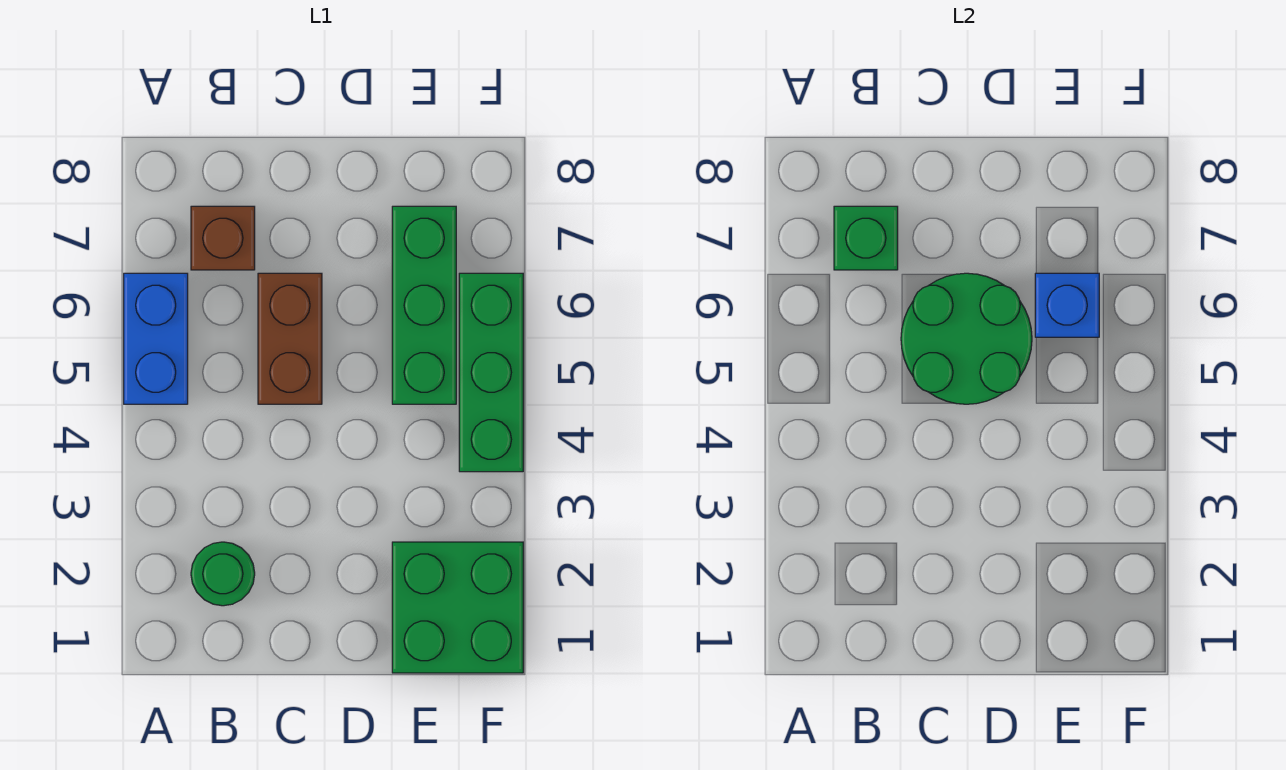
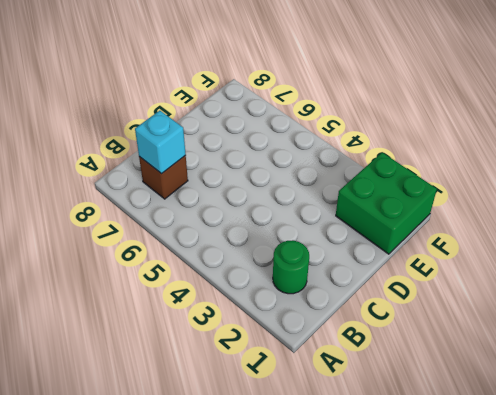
cyan 1x1 brick [135,111,186,174] -> green 1x1 brick [834,206,898,270]
none -> blue 1x2 brick [124,273,188,404]
none -> brown 1x2 brick [258,273,322,404]

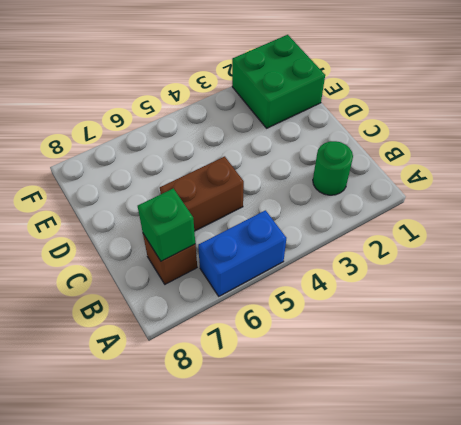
none -> green 1x3 brick [392,206,456,404]
none -> green 1x3 brick [459,273,523,472]

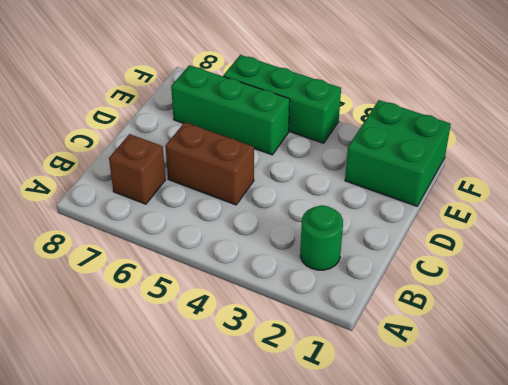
none -> blue 1x2 brick [124,273,188,404]
none -> green 1x1 brick [834,206,898,270]

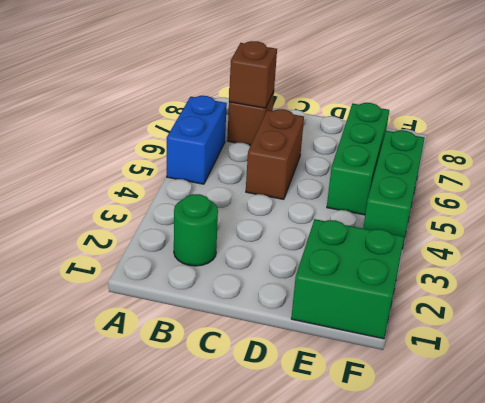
brown 1x1 brick [229,41,277,108] -> green 1x1 brick [834,206,898,270]
none -> green 2x2 round brick [901,273,1032,404]
none -> blue 1x1 brick [1035,273,1099,337]

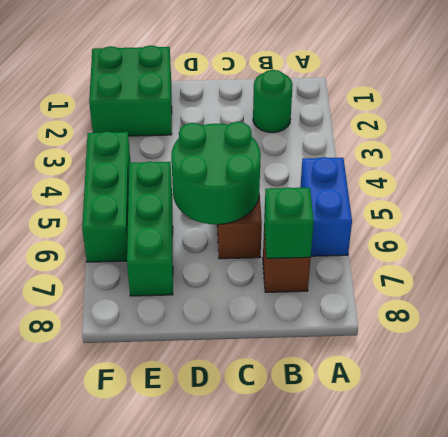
none -> blue 1x1 brick [1035,273,1099,337]

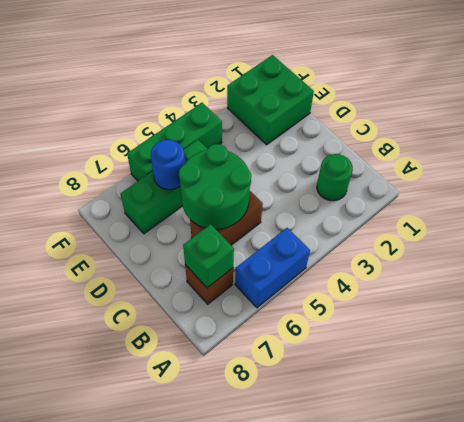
blue 1x1 round brick [151,140,185,190] -> blue 1x1 brick [1035,273,1099,337]

